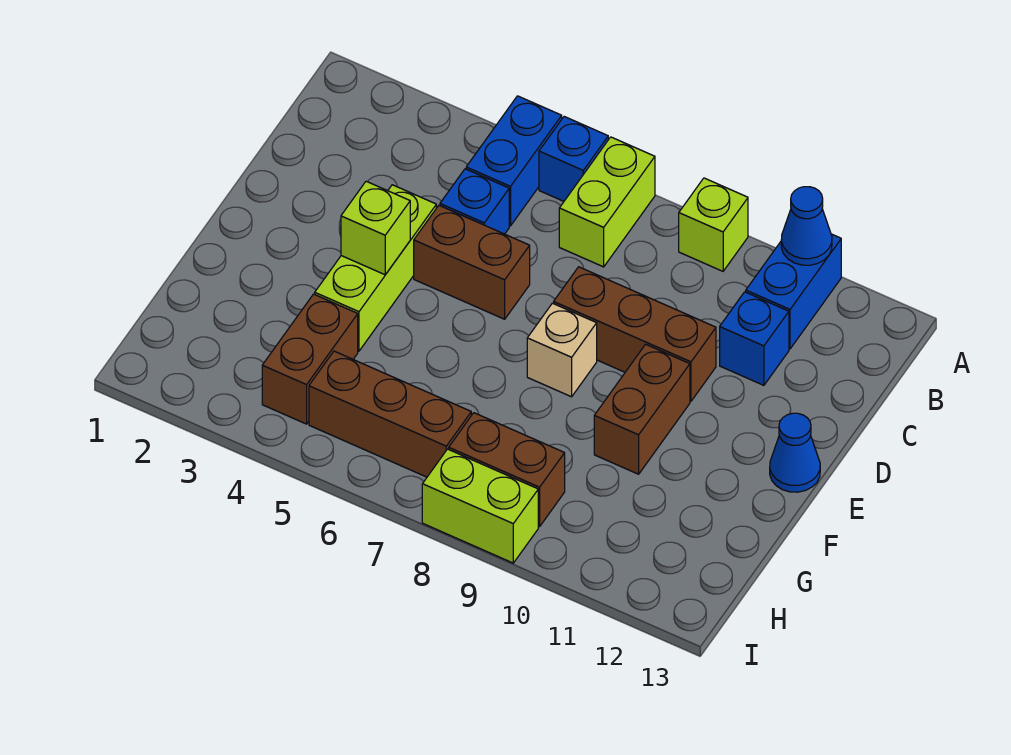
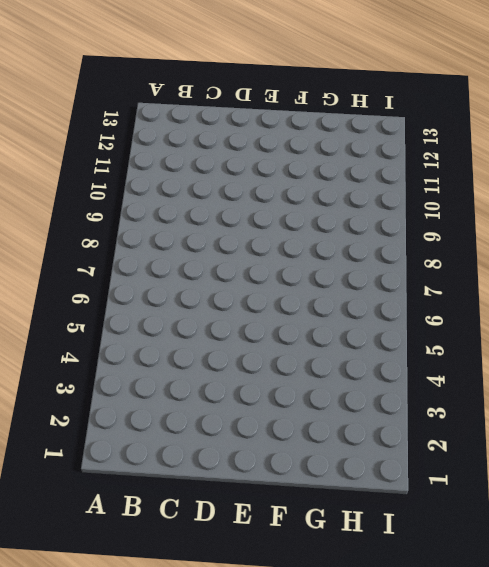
none -> blue 1x2 brick [466,96,562,226]
none -> blue 1x1 brick [539,117,608,201]
none -> lime 1x2 brick [559,137,655,267]

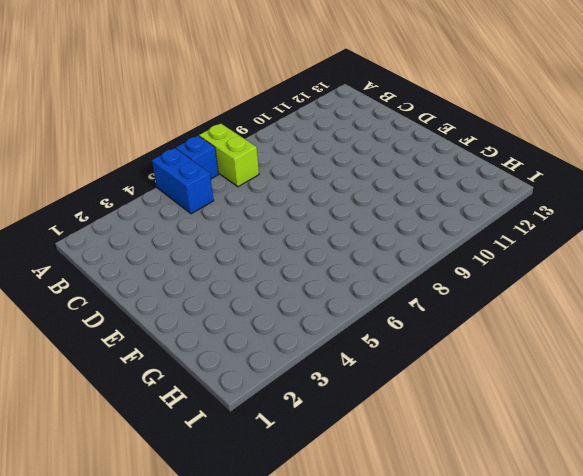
none -> lime 1x1 brick [679,178,748,271]
none -> blue 1x2 brick [746,234,841,349]
none -> blue 1x1 brick [440,169,509,234]

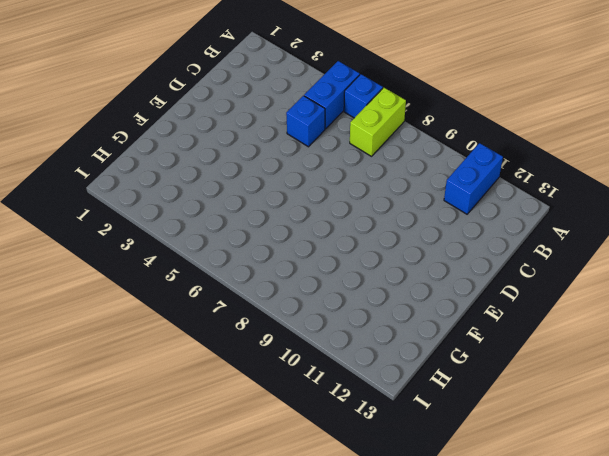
none -> lime 1x1 brick [679,178,748,271]
none -> blue 1x1 brick [720,292,789,385]
none -> lime 1x3 brick [315,185,436,351]

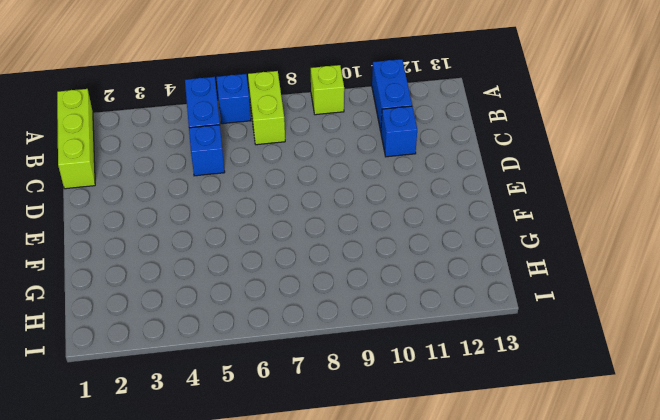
lime 1x3 brick [57,89,95,189] -> lime 1x3 brick moved to [315,185,436,351]
none -> brown 1x2 brick [414,206,530,319]
none -> brown 1x3 brick [554,267,716,401]
none -> tan 1x1 brick [527,303,597,397]

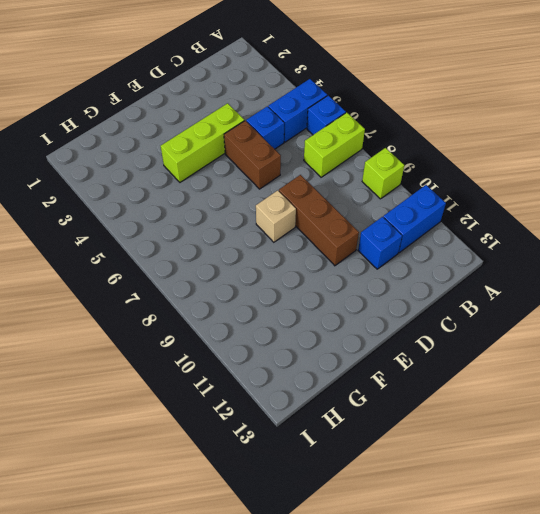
none -> brown 1x2 brick [594,344,690,474]
none -> blue 1x1 cone [770,413,820,492]
none -> brown 1x2 brick [262,294,358,424]

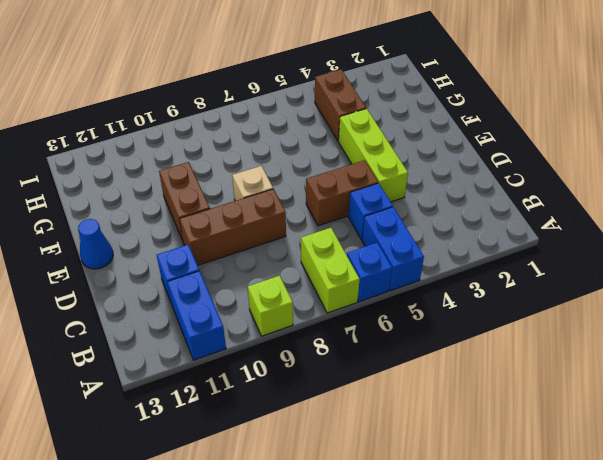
none -> brown 1x3 brick [309,351,471,477]
none -> brown 1x2 brick [449,413,565,527]
none -> lime 1x2 brick [422,449,538,563]

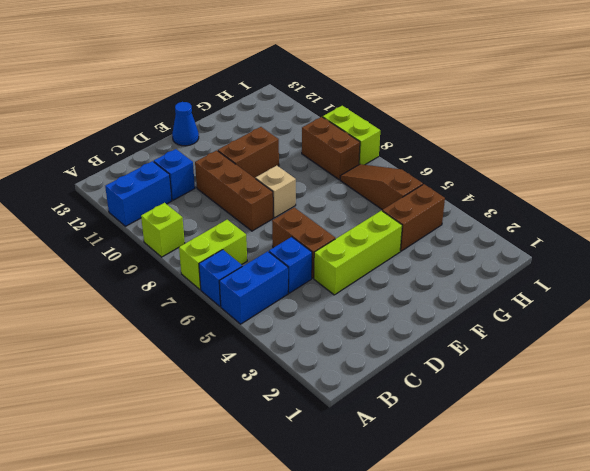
brown 1x3 slope [340,164,423,210] -> brown 1x3 brick [309,351,471,477]
none -> blue 1x1 cone [781,187,832,265]
none -> lime 1x1 brick [341,181,410,275]

